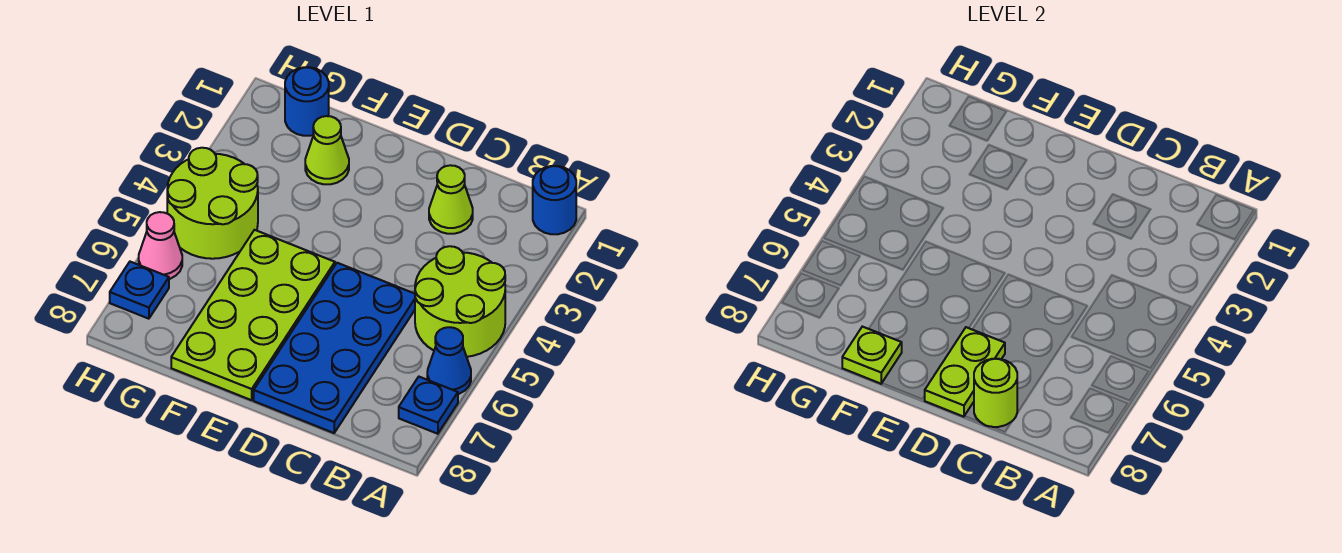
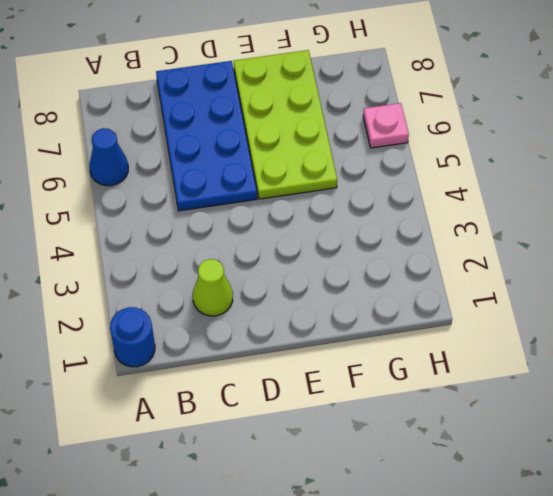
pink 1x1 plate [363,103,409,148] -> pink 1x1 cone [139,212,182,279]
none -> lime 2x2 round brick [415,246,505,357]
none -> blue 1x1 plate [399,377,458,434]
none -> lime 1x1 cone [305,116,349,184]

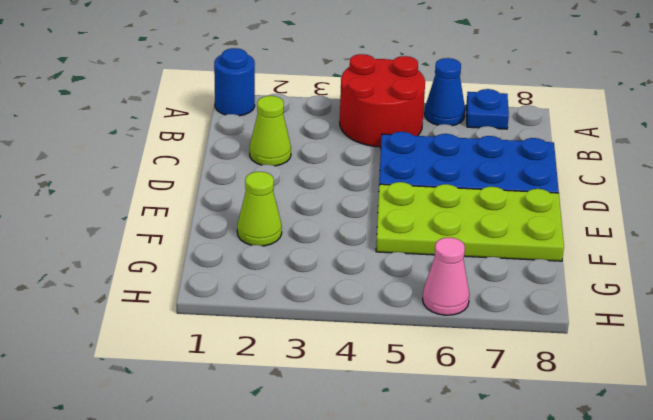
red 2x2 round brick [340,54,425,147] -> lime 2x2 round brick [415,246,505,357]
none -> blue 1x1 round brick [285,67,329,136]
none -> lime 2x2 round brick [167,148,258,259]
none -> blue 1x1 plate [110,262,169,319]

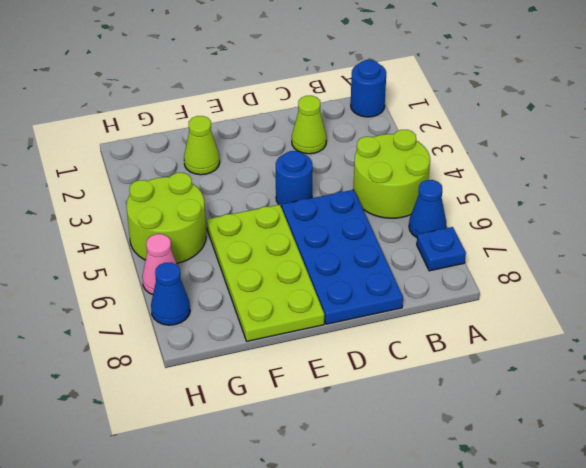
blue 1x1 round brick [276,151,313,207] -> blue 1x1 round brick moved to [285,67,329,136]
blue 1x1 cone [151,263,190,325] -> blue 1x1 plate [110,262,169,319]
none -> lime 1x1 round brick [974,359,1017,427]
none -> lime 1x2 plate [924,327,1005,417]
none -> lime 1x1 plate [842,327,902,384]

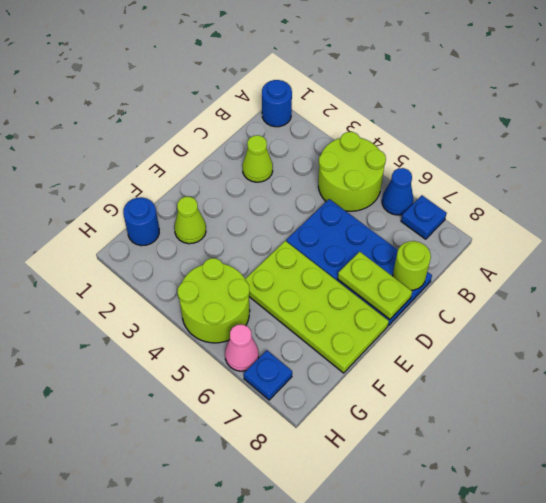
none -> lime 1x1 plate [842,327,902,384]

